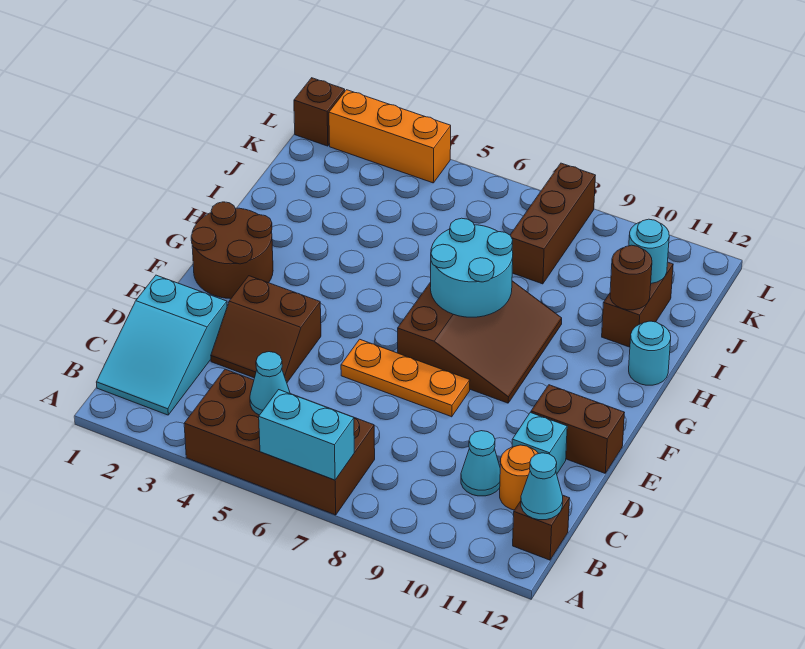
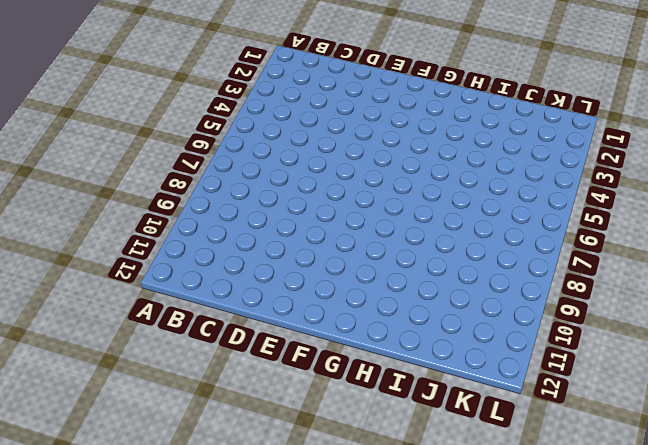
none -> brown 2x4 brick [184,369,375,515]
none -> cyan 2x3 slope [96,275,227,415]
none -> brown 1x1 brick [513,496,570,560]

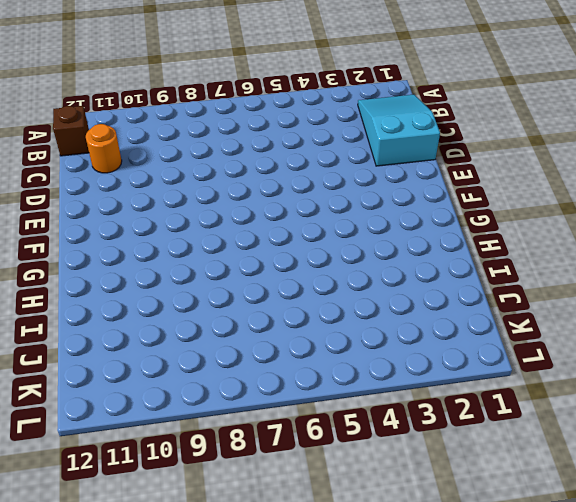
none -> brown 2x4 brick [184,369,375,515]
none -> cyan 1x1 cone [461,431,500,496]
none -> brown 2x2 slope [211,276,321,382]

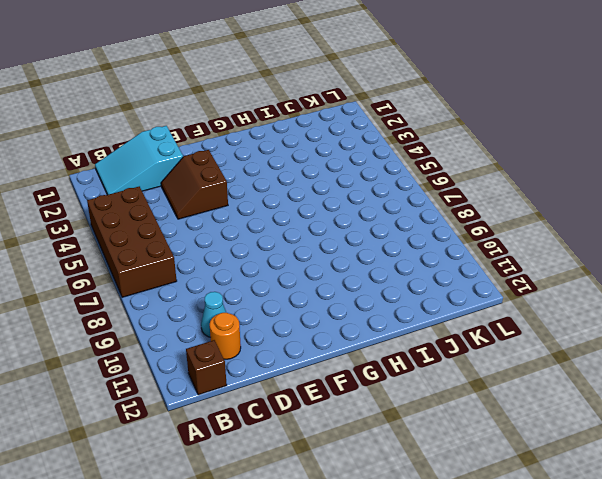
none -> cyan 1x1 brick [512,412,567,474]
none -> orange 1x3 plate [341,339,470,417]
none -> brown 1x2 brick [531,385,624,473]

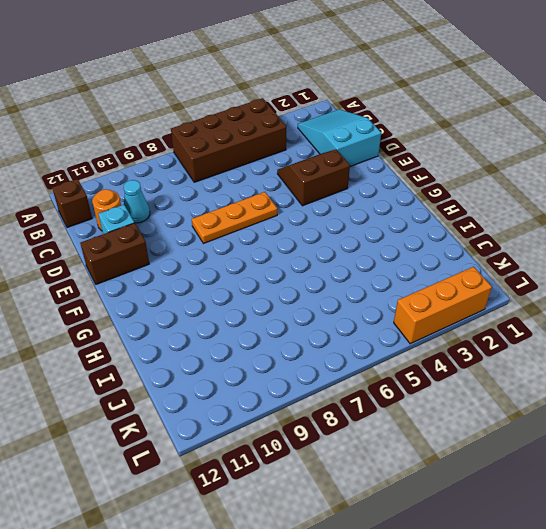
none -> brown 2x2 round brick [191,202,273,299]
none -> brown 3x3 slope [398,281,562,403]
none -> cyan 1x1 round brick [629,321,671,385]

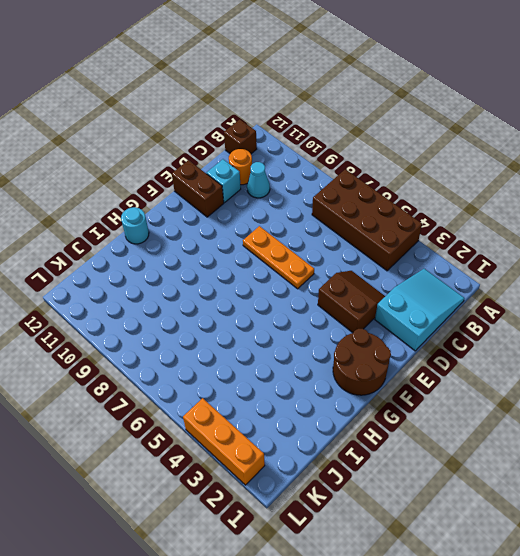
none -> brown 3x3 slope [398,281,562,403]
none -> brown 1x2 brick [602,262,673,347]
none -> brown 1x3 brick [510,163,595,284]

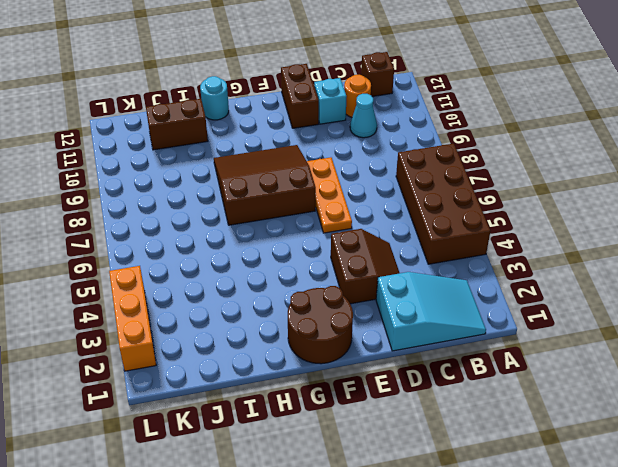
none -> brown 1x3 brick [510,163,595,284]
none -> brown 1x1 brick [294,78,345,146]
none -> cyan 1x2 brick [259,390,354,480]

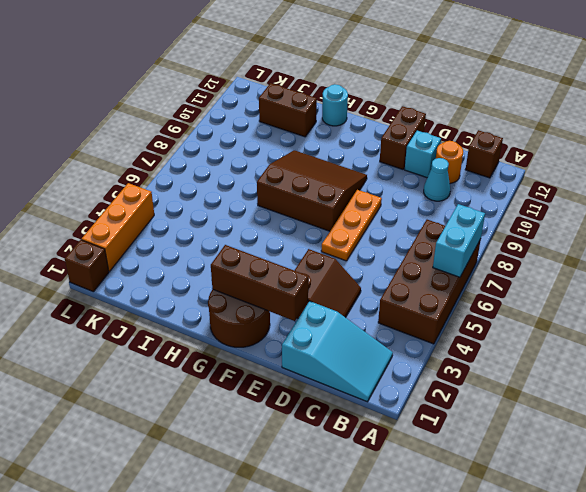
brown 1x3 brick [211,245,308,321] -> brown 1x3 brick moved to [510,163,595,284]
none -> cyan 1x1 cone [250,352,290,415]
none -> cyan 1x1 cone [521,453,563,520]
none -> cyan 2x2 round brick [430,218,513,317]

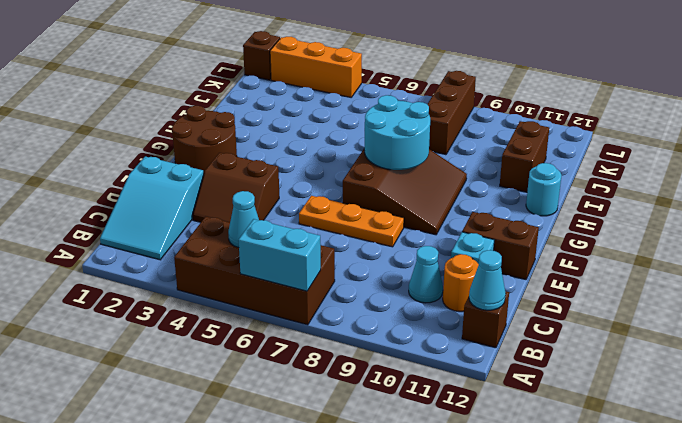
none -> brown 1x1 round brick [610,245,652,310]
none -> cyan 1x1 round brick [629,219,669,283]

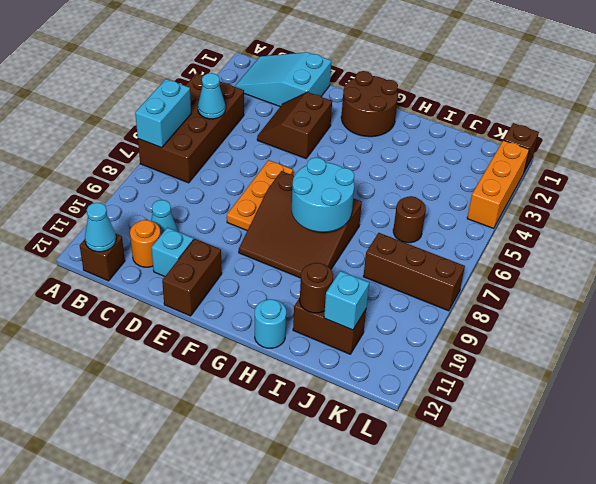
brown 1x1 round brick [393,196,426,243] -> none
cyan 1x1 brick [324,271,369,330] -> cyan 1x1 round brick [629,219,669,283]

